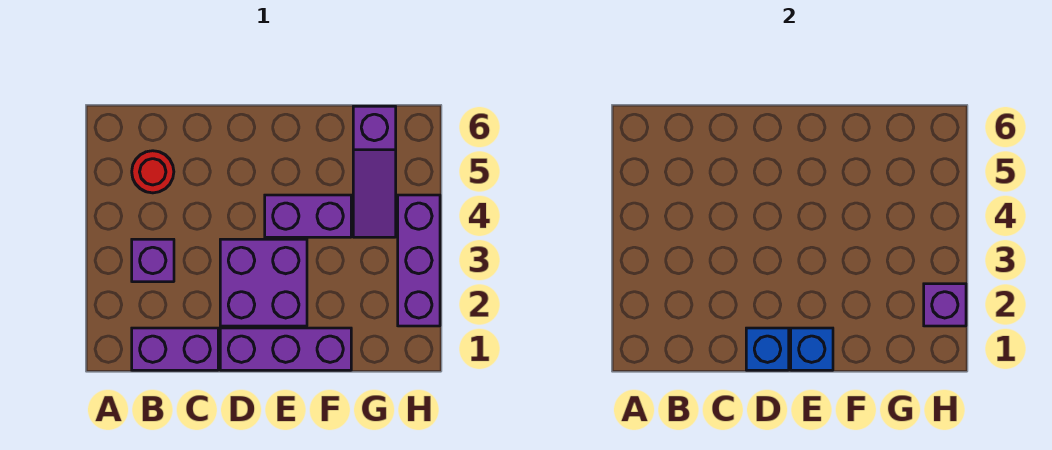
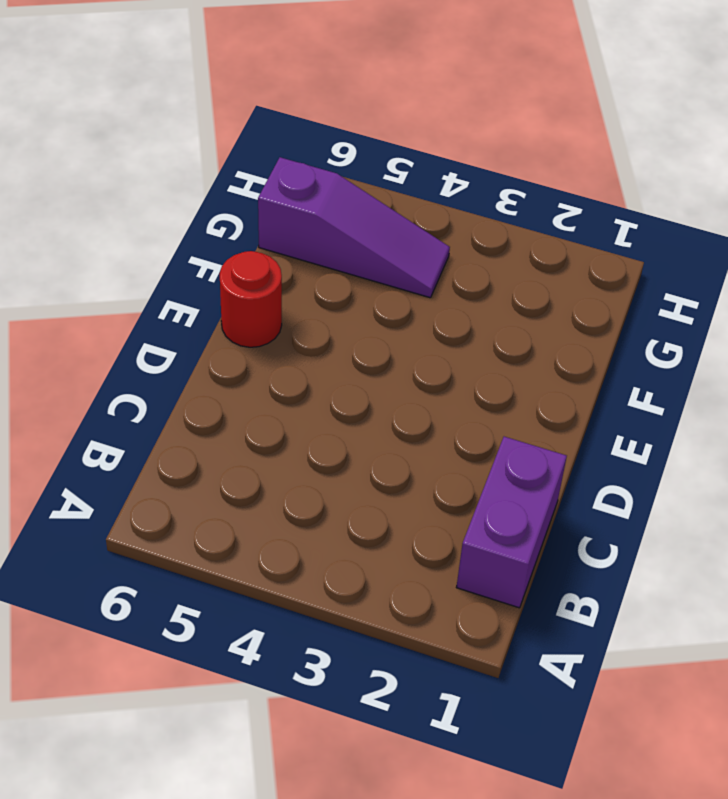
red 1x1 round brick [220,251,282,347] -> red 1x1 round brick moved to [132,151,174,193]
none -> purple 1x1 brick [132,239,174,282]
none -> purple 1x3 brick [220,328,351,370]

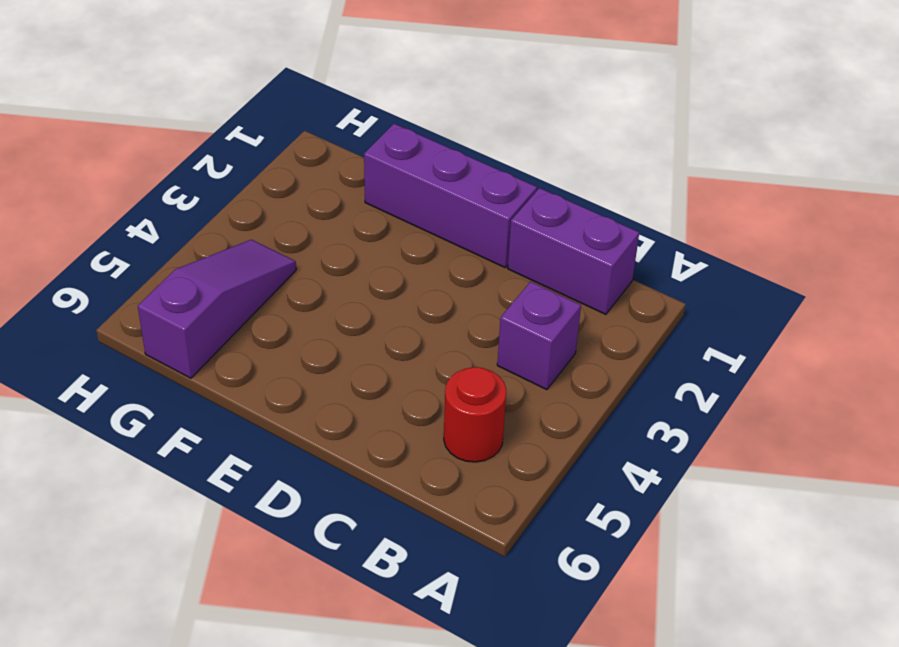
none -> purple 2x2 brick [220,239,307,326]
none -> purple 1x2 brick [265,195,351,237]

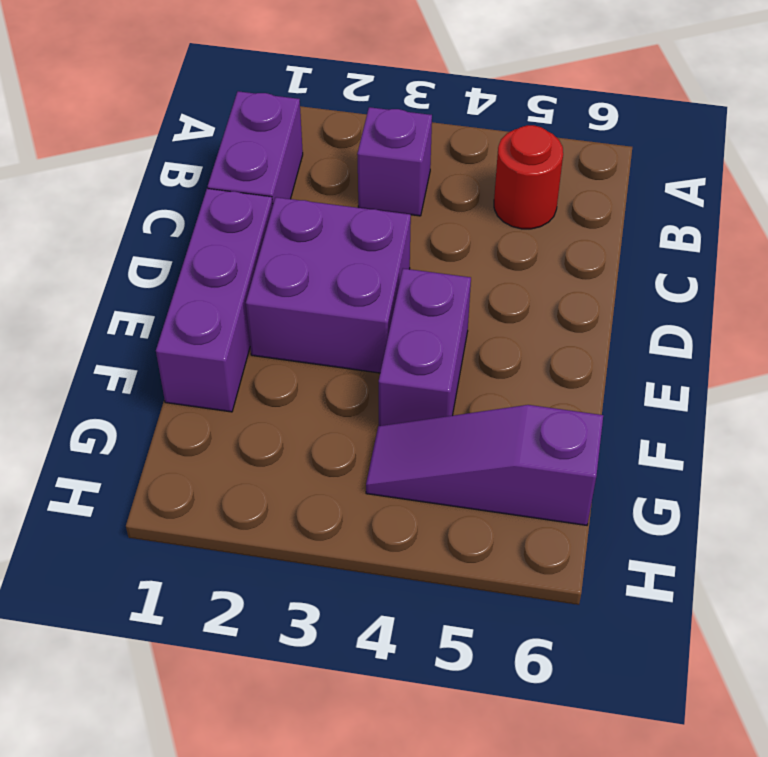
none -> purple 1x3 brick [398,195,440,326]
none -> blue 1x1 brick [746,328,789,370]

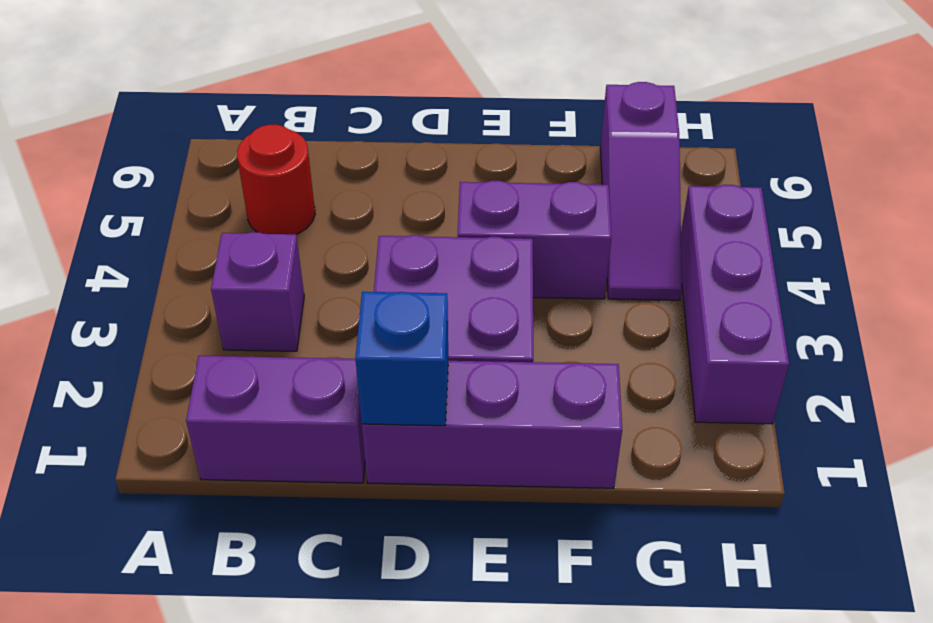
none -> blue 1x1 brick [791,328,833,370]
none -> purple 1x1 brick [924,284,966,326]

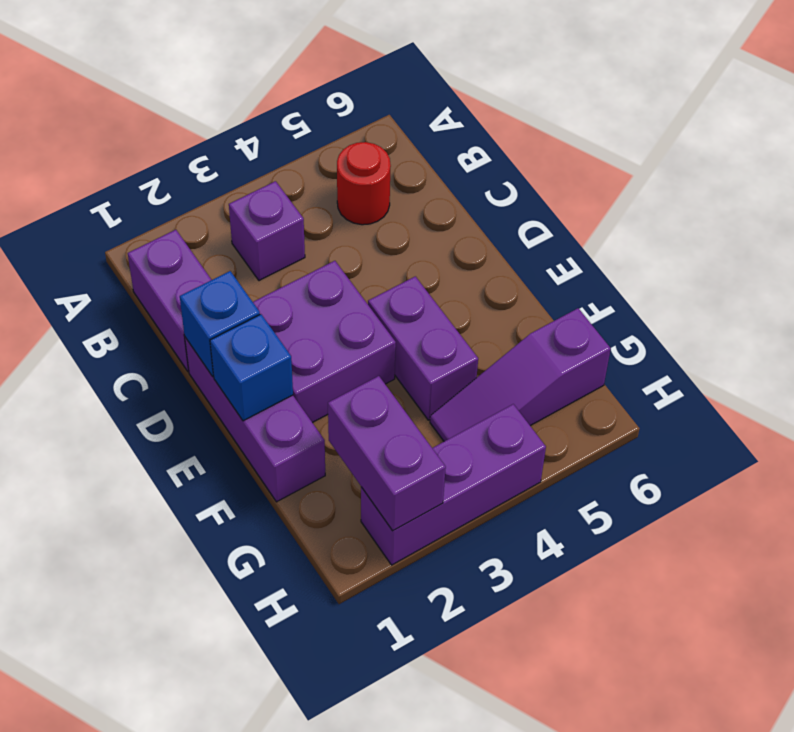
purple 1x2 brick [328,376,446,531] -> purple 1x1 brick [924,284,966,326]

